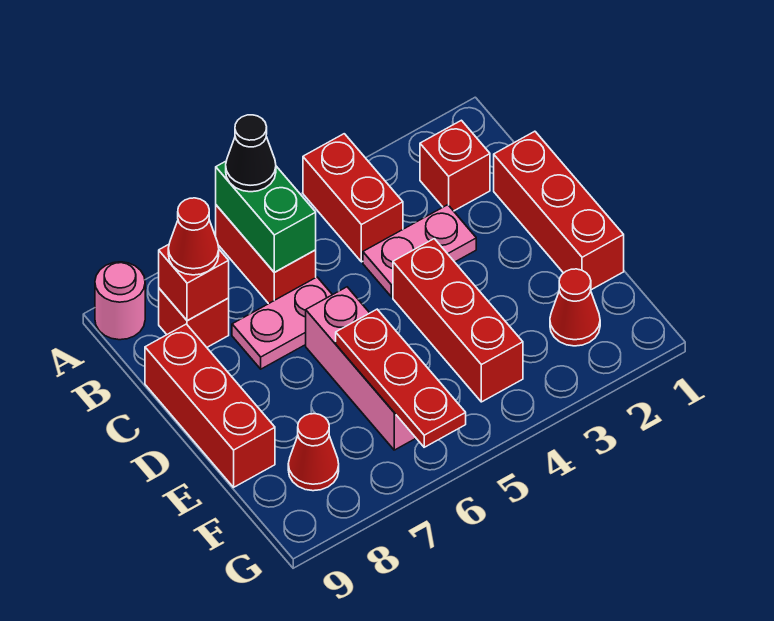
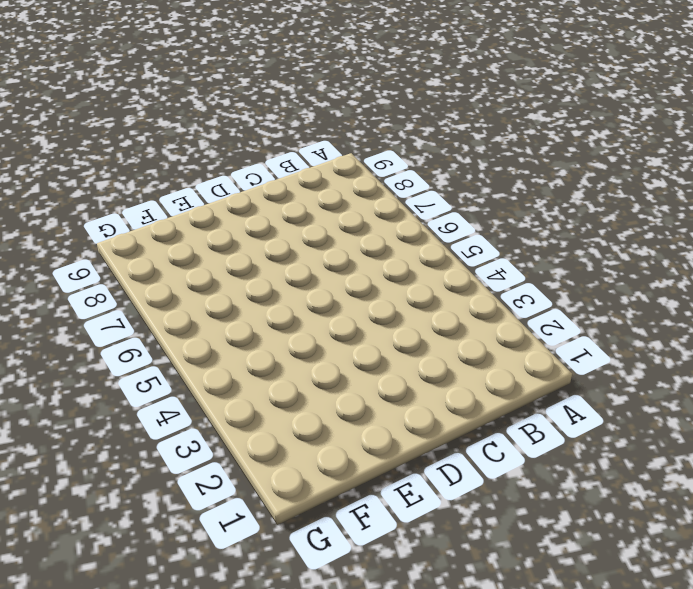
none -> red 1x2 brick [303,134,403,262]
none -> red 1x2 brick [216,205,316,304]
none -> pink 1x1 round brick [95,262,145,340]

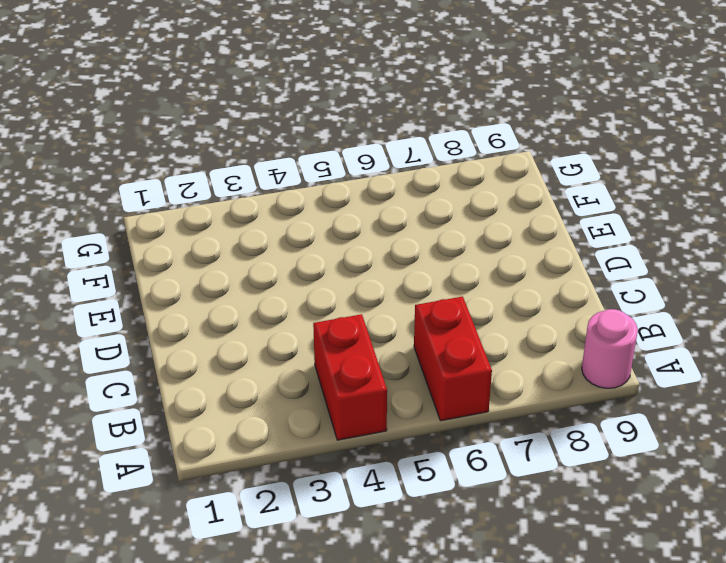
none -> red 1x1 brick [420,120,490,211]
none -> red 1x1 brick [159,289,229,347]
none -> red 1x3 brick [494,131,624,290]

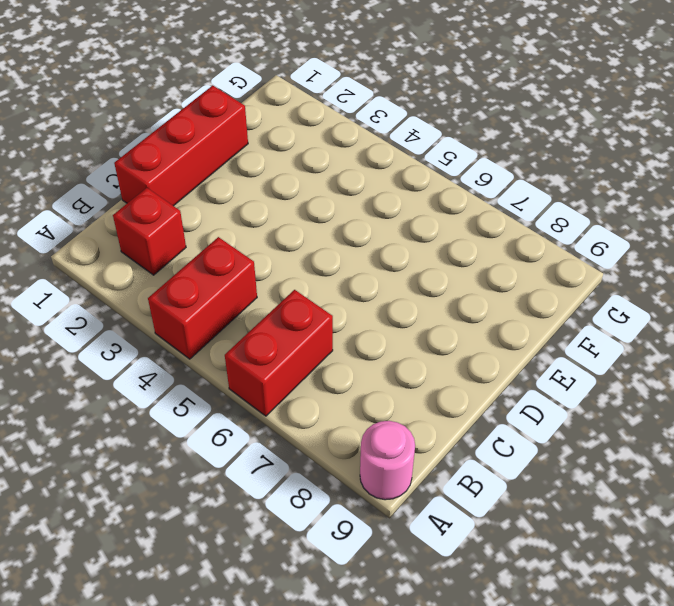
none -> red 1x1 brick [159,289,229,347]
none -> pink 1x2 plate [363,205,476,297]
none -> pink 1x2 plate [232,277,332,369]

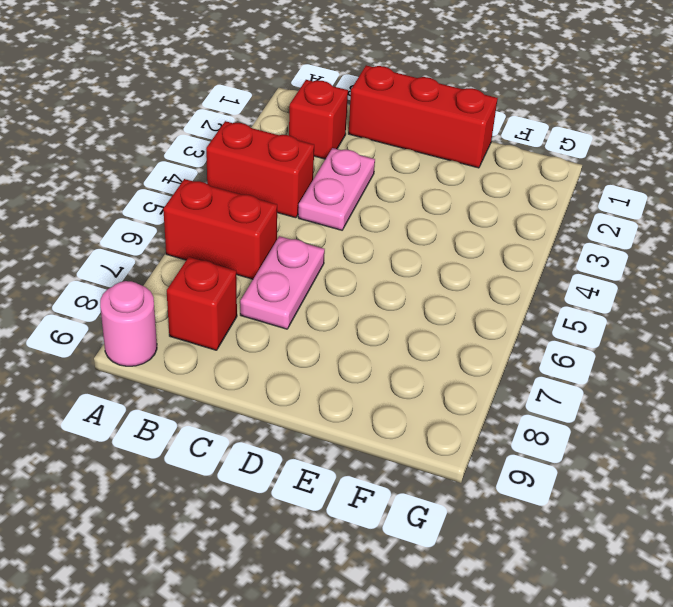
none -> red 1x3 brick [145,324,275,487]
none -> red 1x3 brick [393,239,523,402]
none -> pink 1x3 brick [306,287,416,450]

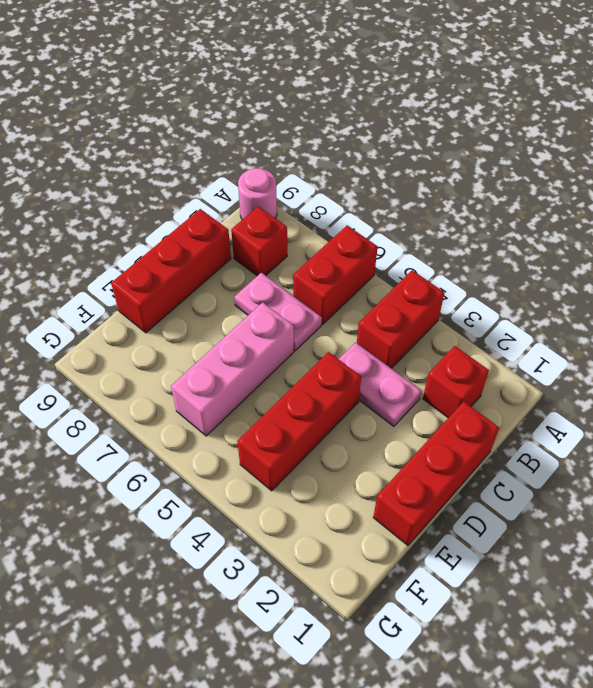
none -> red 1x1 cone [550,269,600,346]
none -> red 1x1 cone [288,414,339,491]
none -> green 1x2 brick [216,161,316,272]

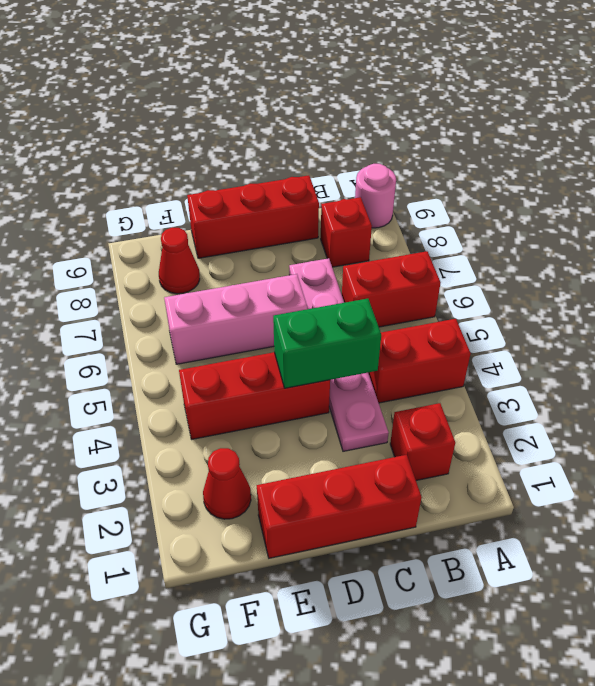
green 1x2 brick [273,299,381,388] -> green 1x2 brick moved to [216,161,316,272]
none -> red 1x1 brick [159,245,229,321]
none -> red 1x3 plate [336,309,466,447]
none -> black 1x1 cone [226,115,276,192]

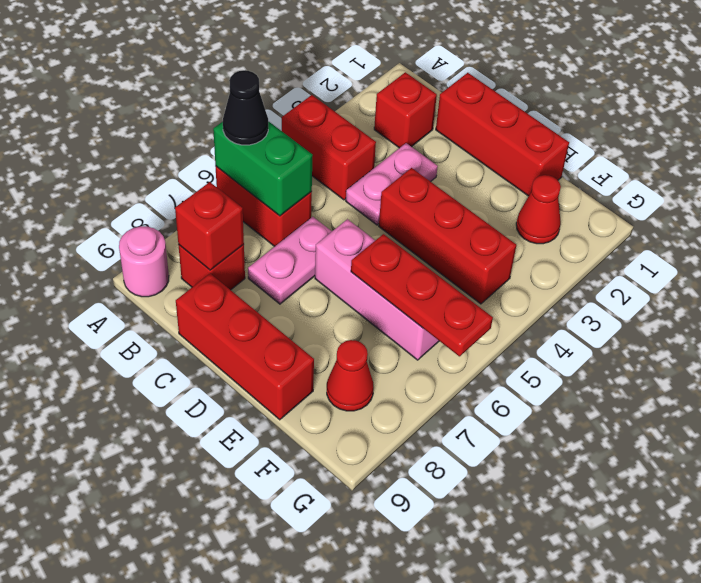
none -> red 1x1 cone [168,198,219,275]

